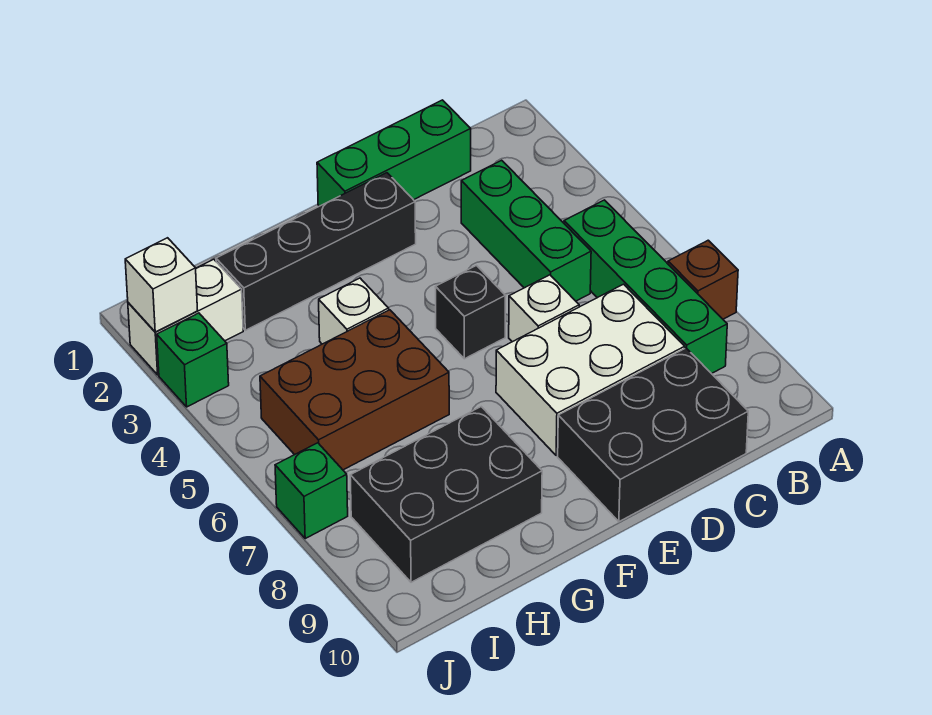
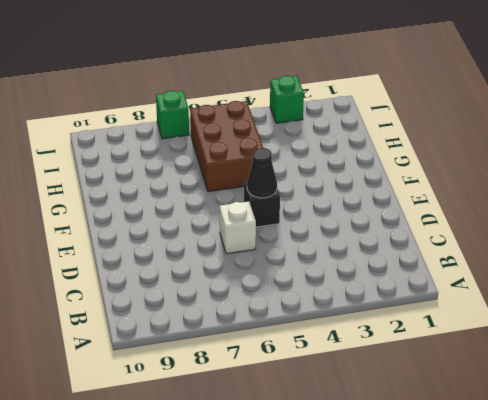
black 1x1 cone [247,148,277,198] -> none
none -> brown 1x1 brick [668,240,738,319]
none -> green 1x4 brick [564,200,727,374]
none -> green 1x3 brick [317,100,471,206]

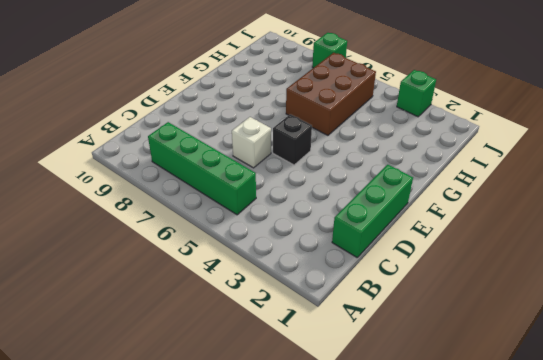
none -> brown 1x1 brick [668,240,738,319]
none -> green 1x3 brick [461,160,591,301]
none -> white 2x3 brick [496,284,685,455]

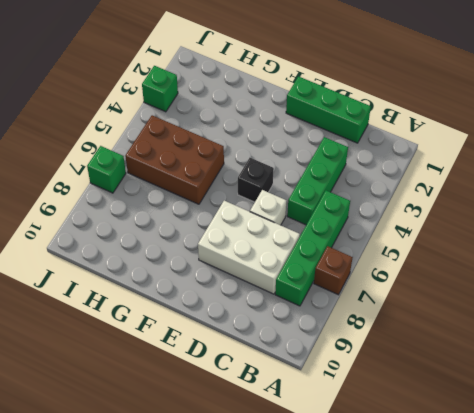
none -> black 2x3 brick [558,348,748,522]
none -> black 1x4 brick [216,173,416,330]
none -> white 1x1 brick [319,278,389,344]

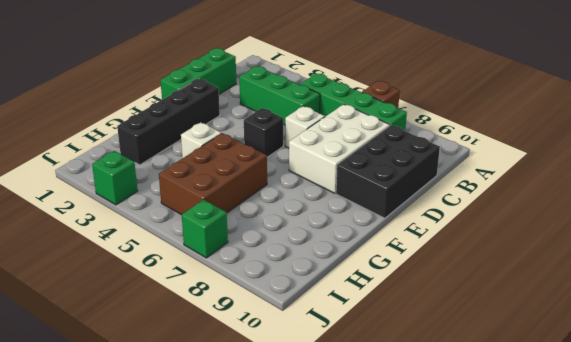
none -> black 2x3 brick [350,407,542,582]
none -> white 1x2 brick [128,259,243,375]
none -> white 1x1 brick [125,238,198,332]

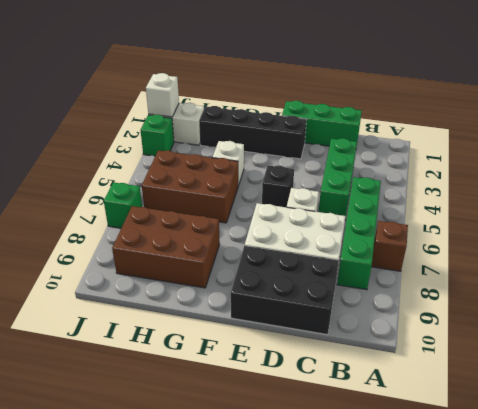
brown 2x3 brick [112,206,220,288] -> black 2x3 brick [350,407,542,582]

